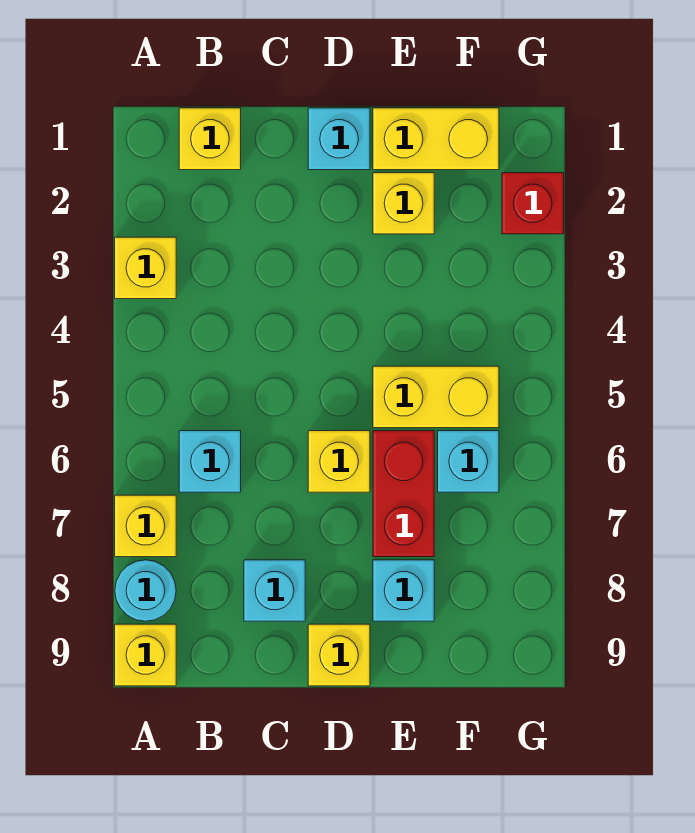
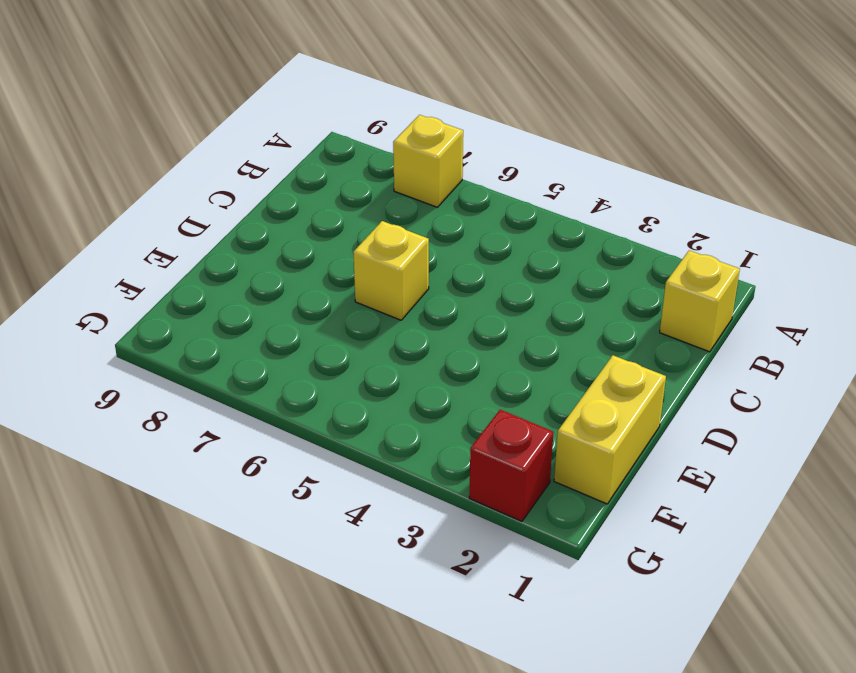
none -> yellow 1x1 brick [115,237,176,299]
none -> cyan 1x1 round brick [115,560,176,621]
none -> yellow 1x1 brick [115,624,176,686]

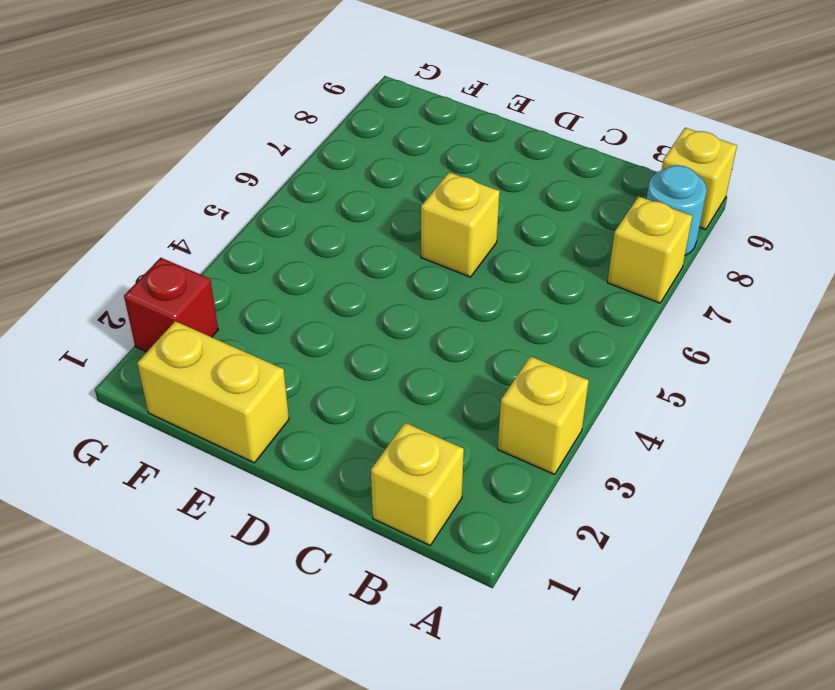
none -> cyan 1x1 brick [179,431,241,492]
none -> cyan 1x1 brick [244,560,305,621]
none -> cyan 1x1 brick [308,108,370,170]

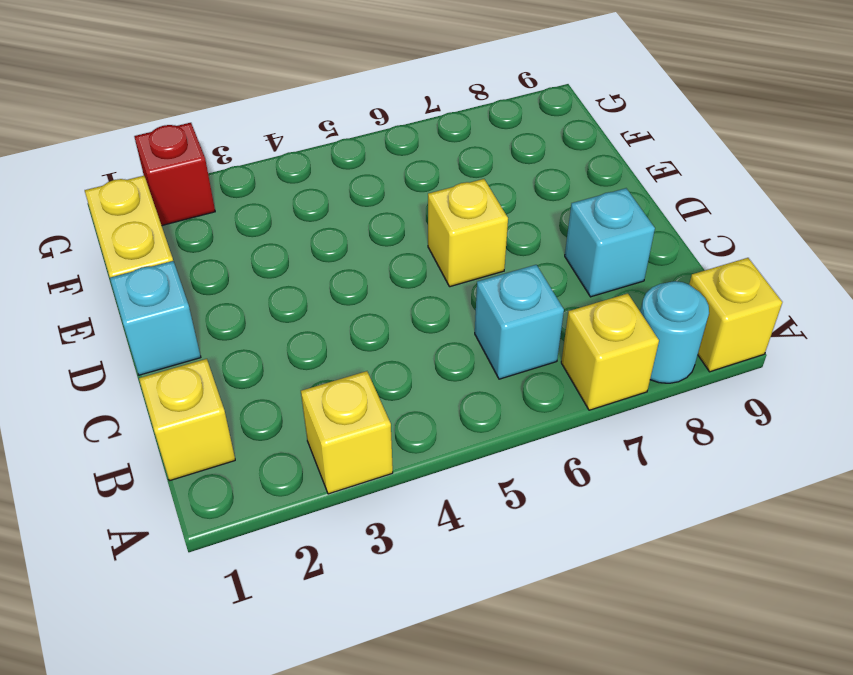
none -> yellow 1x1 brick [308,624,370,686]
none -> yellow 1x1 brick [373,173,434,234]
none -> yellow 1x2 brick [373,366,499,428]

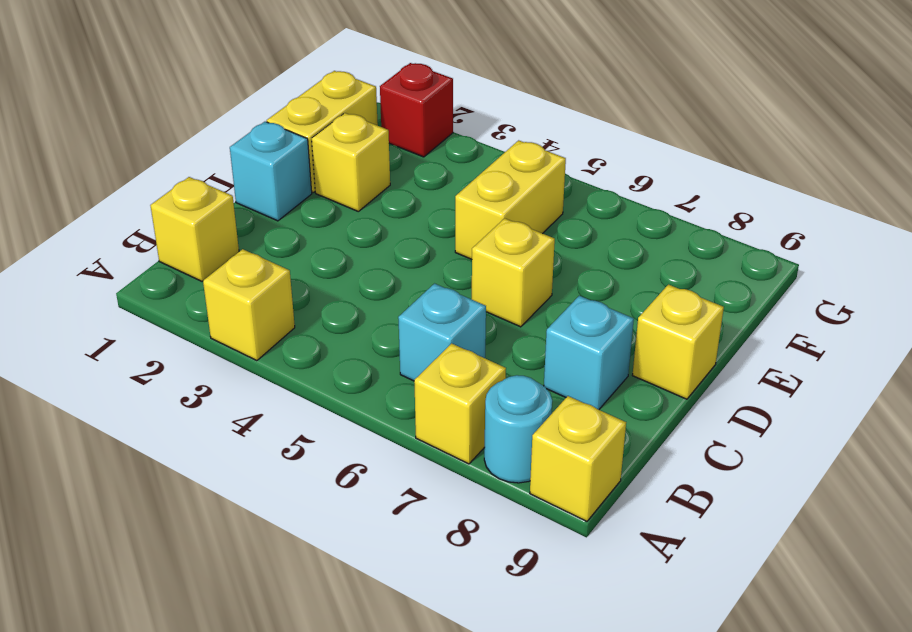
none -> red 1x2 brick [373,431,434,557]
none -> cyan 1x1 brick [373,560,434,621]
none -> cyan 1x1 brick [438,431,499,492]

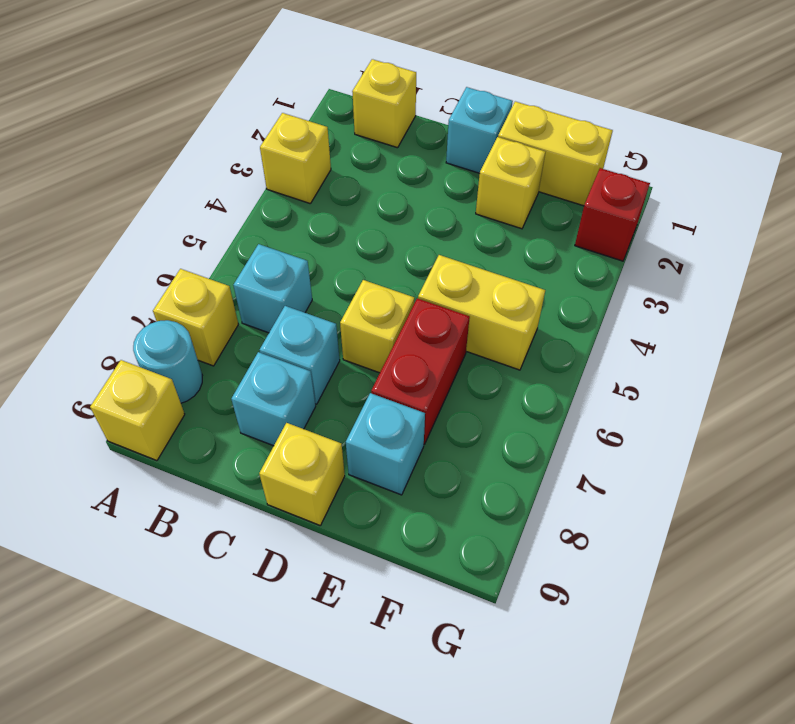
cyan 1x1 brick [260,306,340,404] -> cyan 1x1 brick moved to [438,431,499,492]

